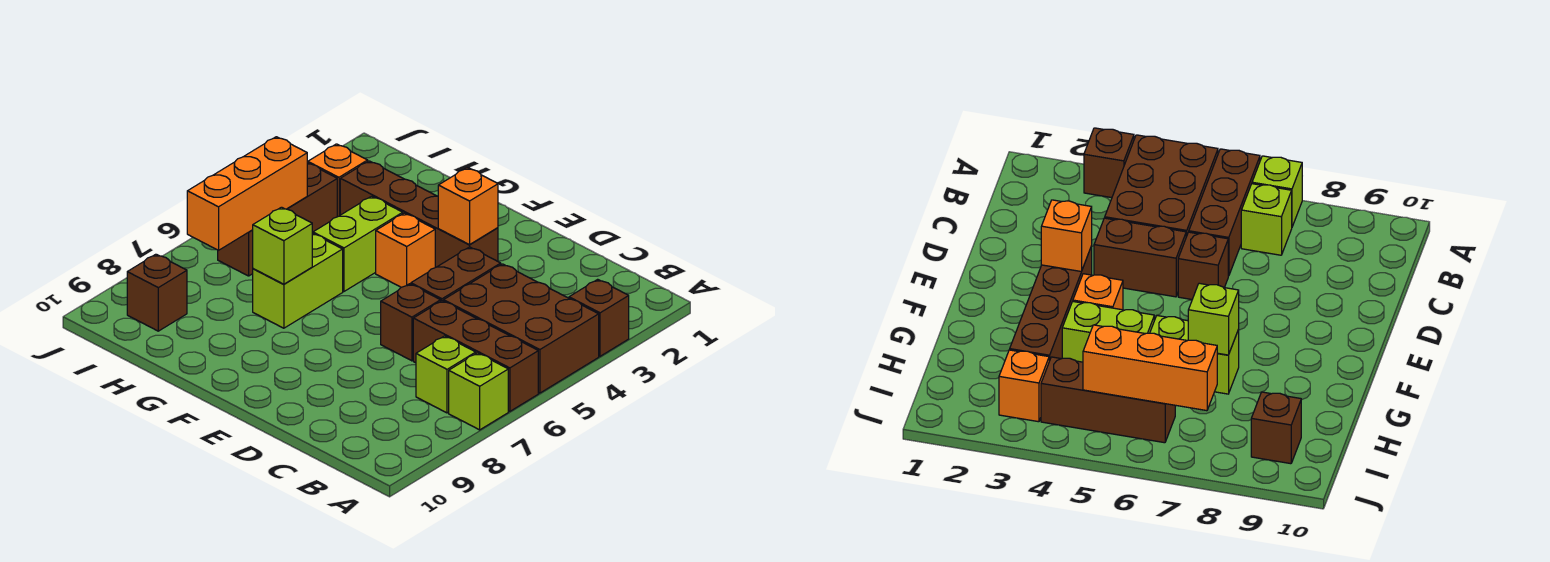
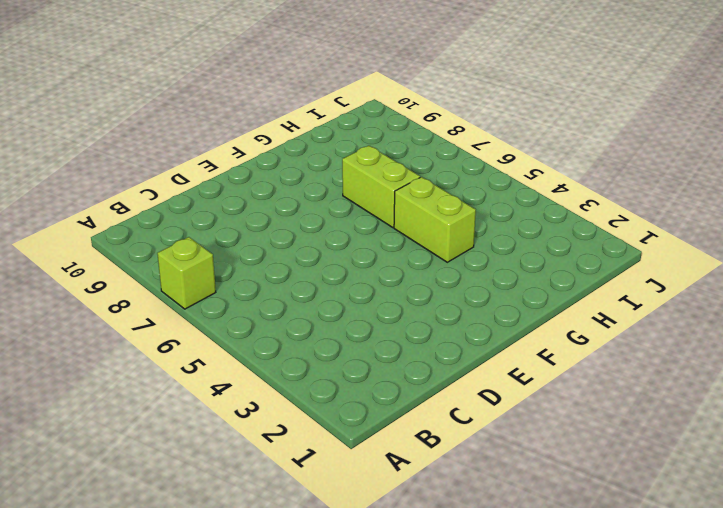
none -> brown 1x1 brick [569,279,629,356]
none -> brown 2x3 brick [444,264,599,393]
none -> brown 1x3 brick [413,301,538,411]

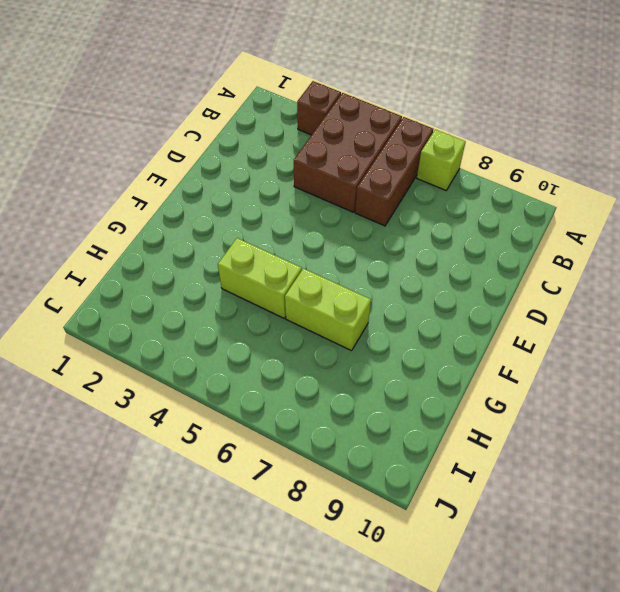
none -> lime 1x1 brick [416,336,476,413]
none -> brown 1x2 brick [411,247,501,301]
none -> brown 1x1 brick [381,284,441,361]

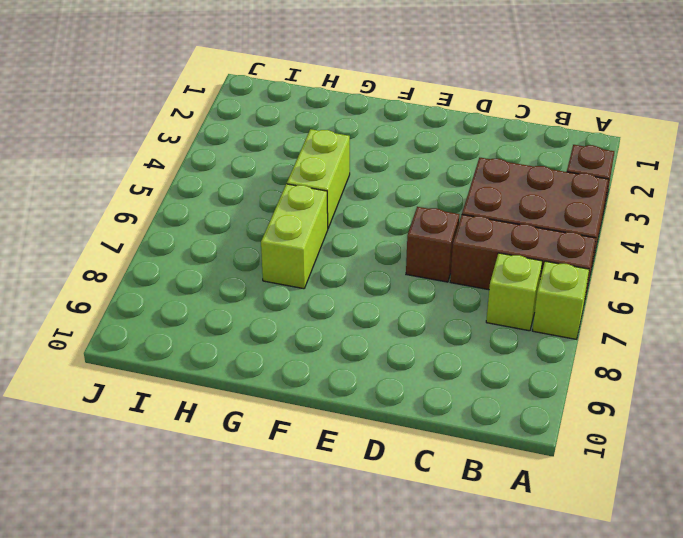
none -> brown 1x2 brick [411,247,501,301]
none -> brown 1x4 brick [340,161,498,267]
none -> orange 1x1 brick [376,213,435,287]

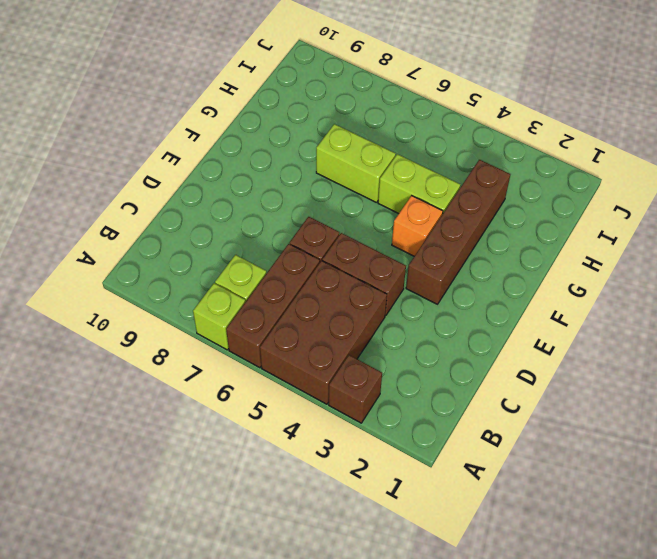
none -> orange 1x1 brick [308,144,368,217]
none -> brown 1x3 brick [218,163,337,276]
none -> brown 1x1 brick [127,254,187,331]

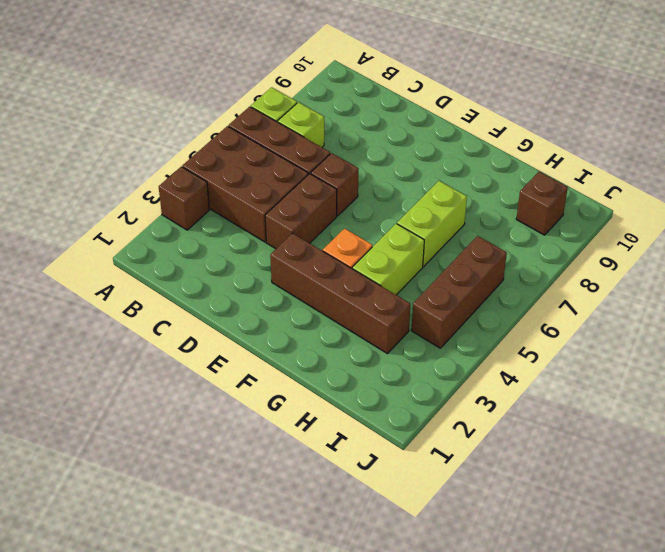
none -> orange 1x1 brick [308,144,368,217]
none -> orange 1x1 brick [438,168,498,245]
none -> lime 1x1 brick [253,207,312,284]

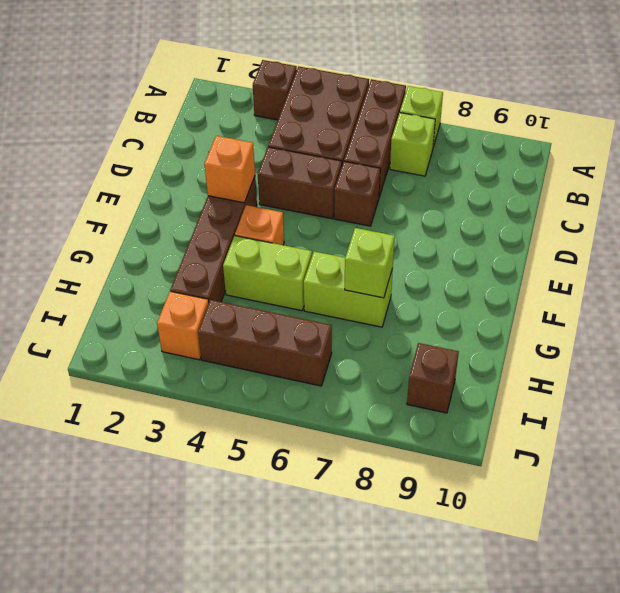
none -> orange 1x3 brick [187,137,307,250]

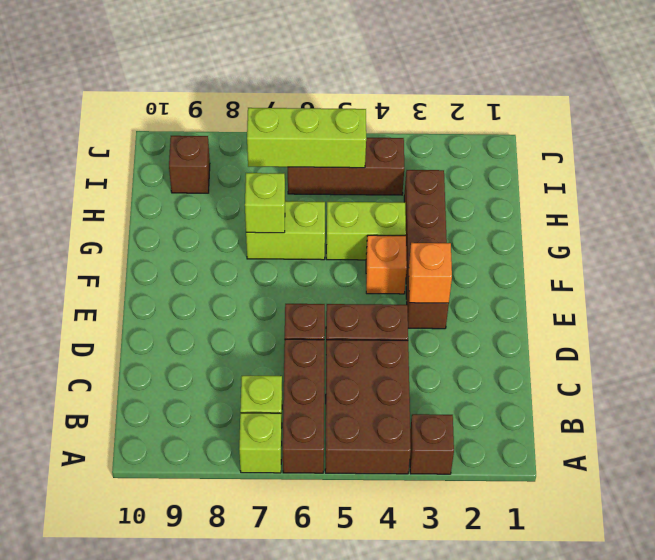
lime 1x3 brick [247,108,366,168] -> orange 1x3 brick [187,137,307,250]
none -> orange 1x1 brick [308,144,368,217]

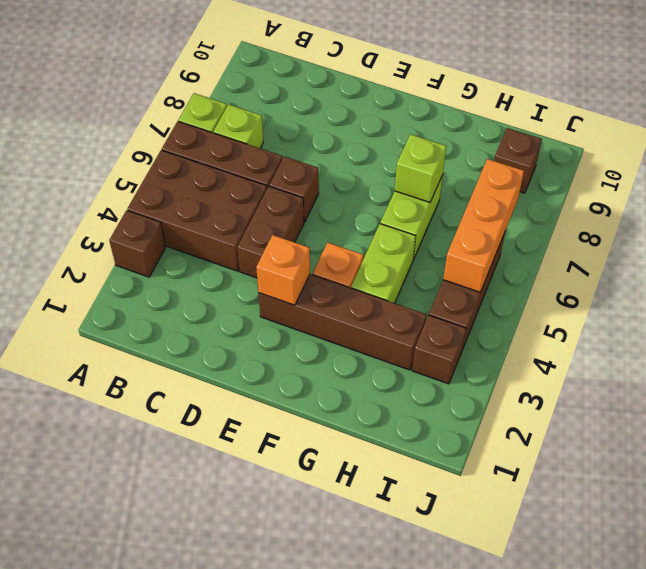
brown 1x1 brick [412,315,466,384] -> orange 1x1 brick [308,144,368,217]

